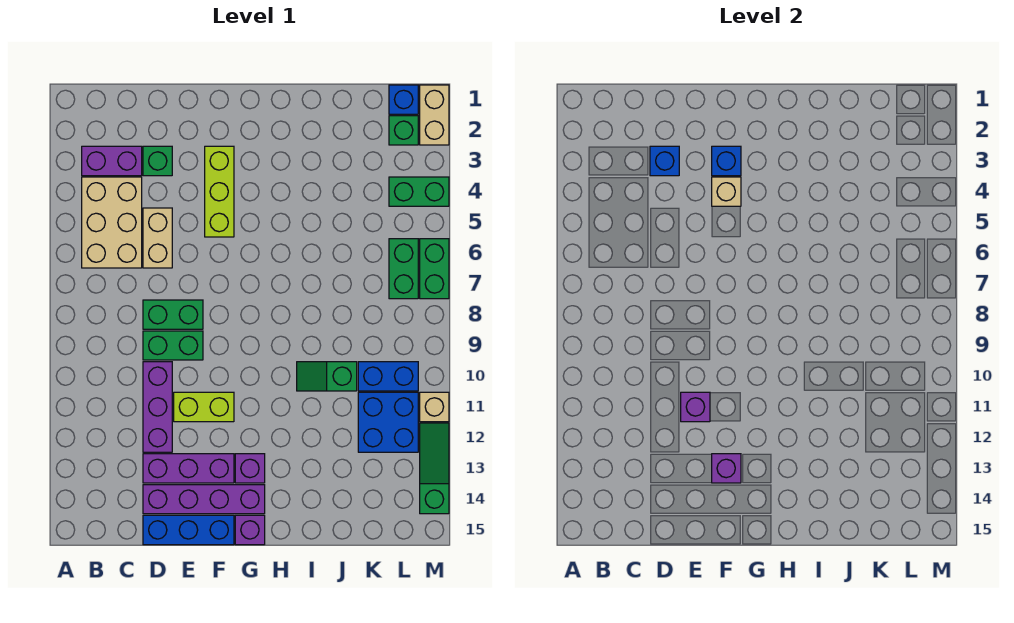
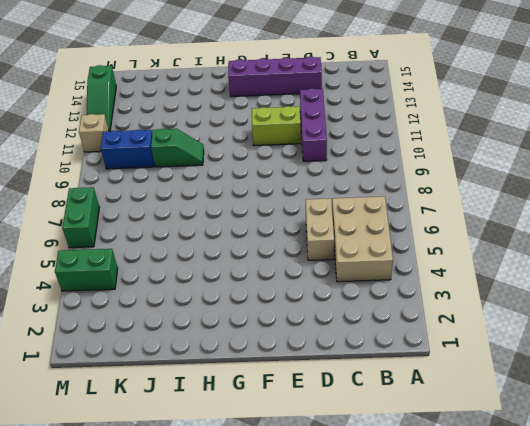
none -> purple 1x2 brick [82,146,142,176]
none -> green 1x1 brick [143,146,172,176]
none -> green 1x2 brick [143,300,203,329]
none -> green 1x2 brick [143,331,203,360]

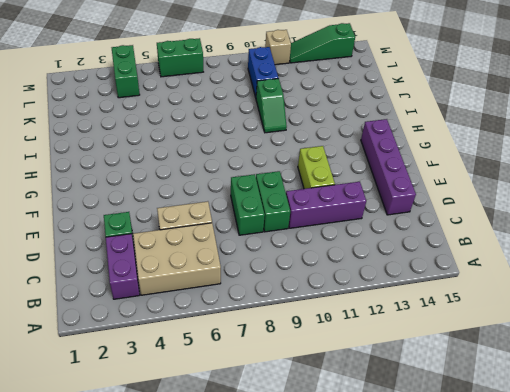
none -> purple 1x3 brick [143,454,234,483]
none -> blue 1x3 brick [143,515,234,545]
none -> lime 1x3 brick [205,146,234,237]
none -> purple 1x1 brick [235,454,265,483]

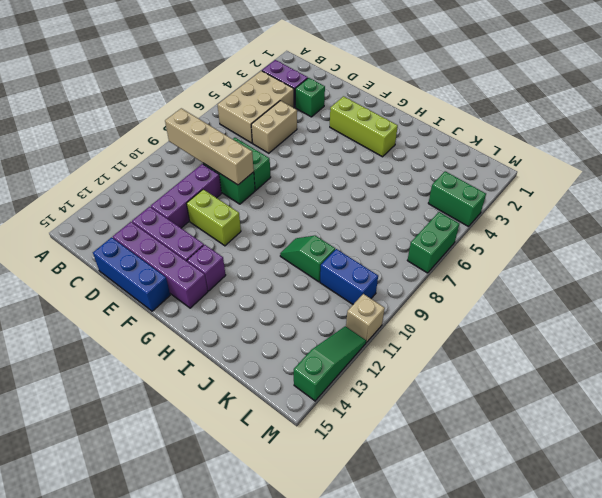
tan 1x4 brick [165,108,254,185] -> none
lime 1x3 brick [330,96,398,157] -> lime 1x3 brick turned to [205,146,234,237]
none -> purple 1x1 brick [235,515,265,545]
none -> blue 2x2 brick [358,392,418,452]
none -> blue 1x1 brick [389,85,418,114]
none -> green 1x1 brick [389,116,418,145]

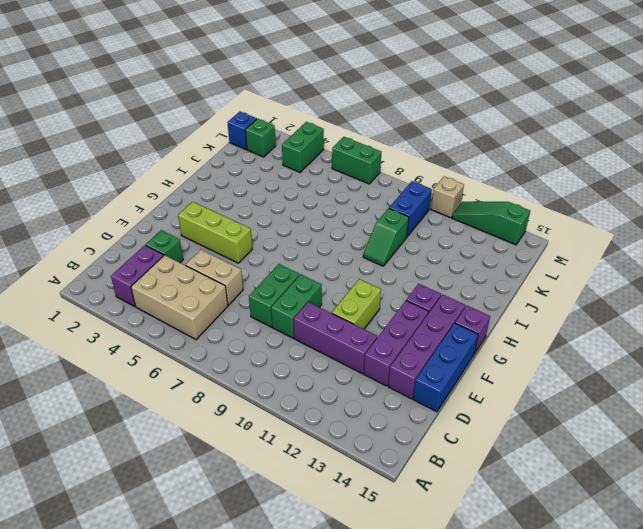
none -> blue 2x2 brick [358,392,418,452]
none -> green 1x2 brick [389,239,418,299]
none -> tan 1x2 brick [420,85,449,145]
none -> blue 1x1 brick [650,146,679,176]

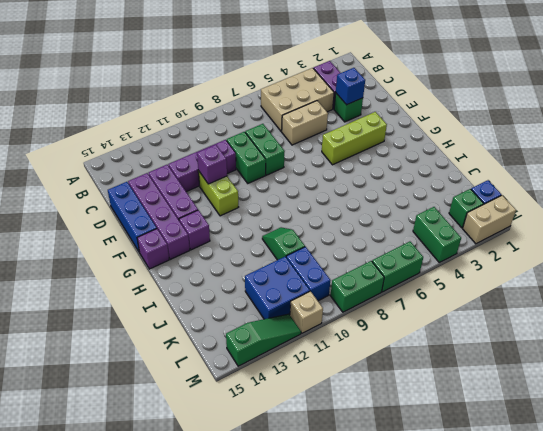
green 1x2 brick [330,261,384,312] -> green 1x2 brick moved to [389,239,418,299]
none -> blue 1x1 brick [712,146,741,176]
none -> tan 1x1 brick [712,177,741,206]
none -> purple 1x1 brick [712,454,741,483]

